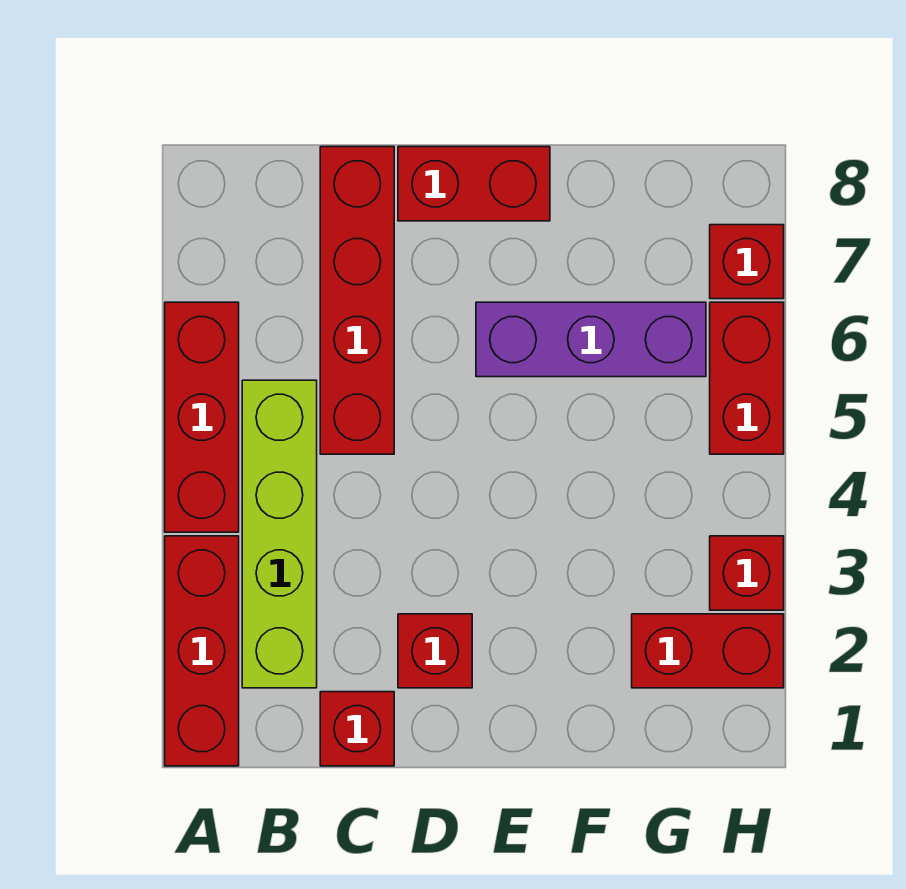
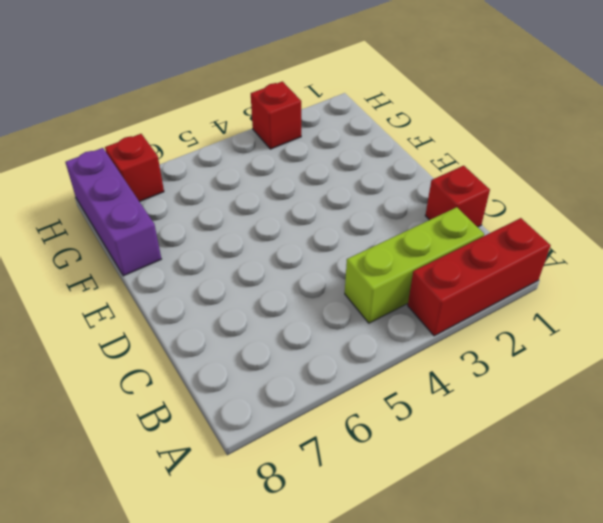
lime 1x3 brick [345,207,484,323] -> lime 1x4 brick [242,380,317,688]
purple 1x3 brick [65,148,161,276] -> purple 1x3 brick moved to [476,302,706,377]
none -> red 1x3 brick [165,302,239,532]
none -> red 1x4 brick [320,147,394,454]
none -> red 1x1 brick [398,614,472,688]

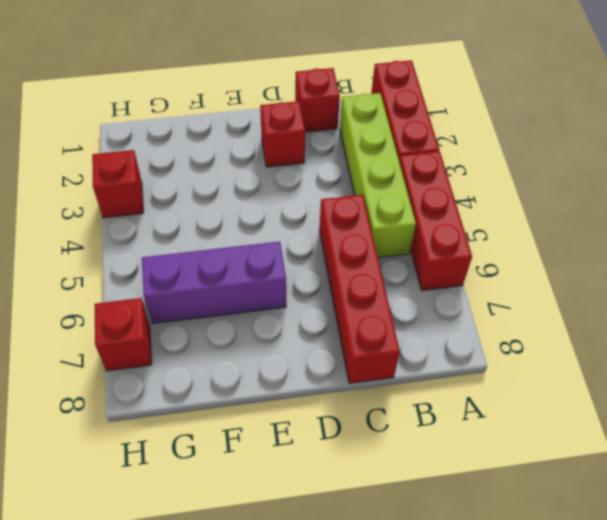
none -> red 1x2 brick [398,147,550,221]
none -> red 1x2 brick [632,614,784,688]
none -> red 1x2 brick [710,302,784,454]

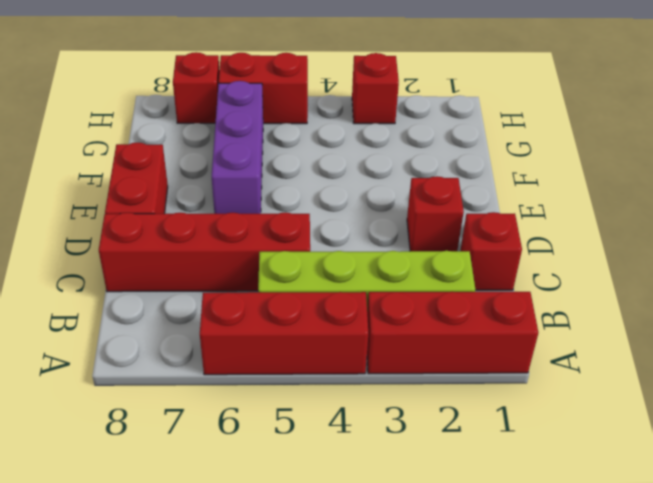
none -> red 1x2 brick [632,614,784,688]

